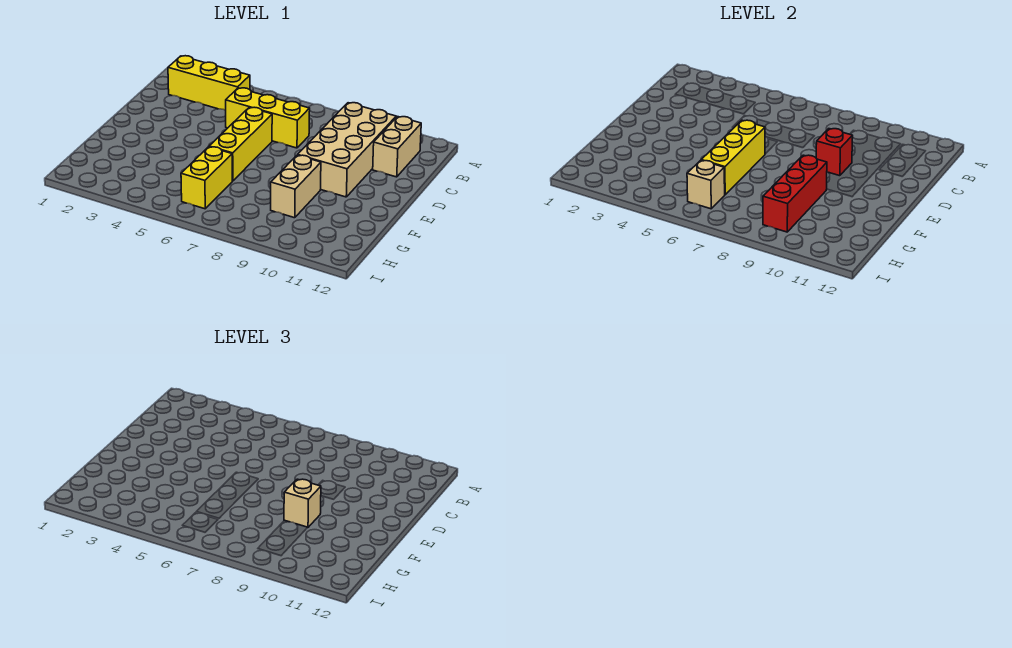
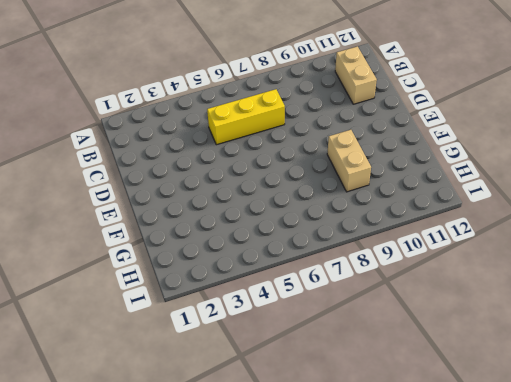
none -> yellow 1x3 brick [168,56,250,110]
none -> tan 2x4 brick [298,103,396,197]
none -> yellow 1x3 brick [209,107,272,181]

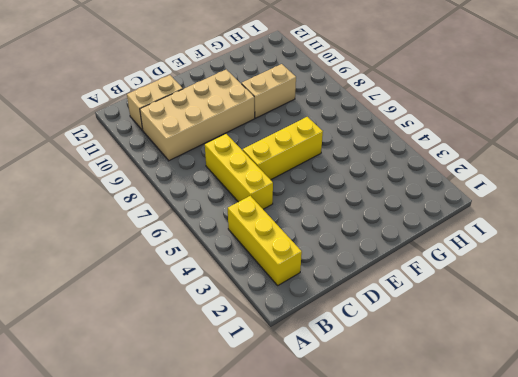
none -> yellow 1x2 brick [181,147,232,209]
none -> red 1x1 brick [816,129,853,176]
none -> yellow 1x3 brick [701,120,765,195]

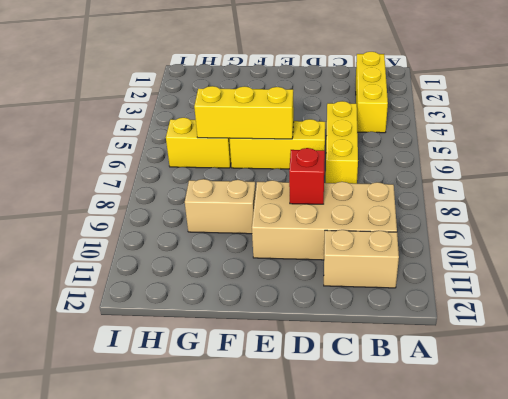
none -> red 1x3 brick [763,155,827,232]
none -> tan 1x1 brick [687,160,725,209]
none -> tan 1x1 brick [284,479,321,528]

